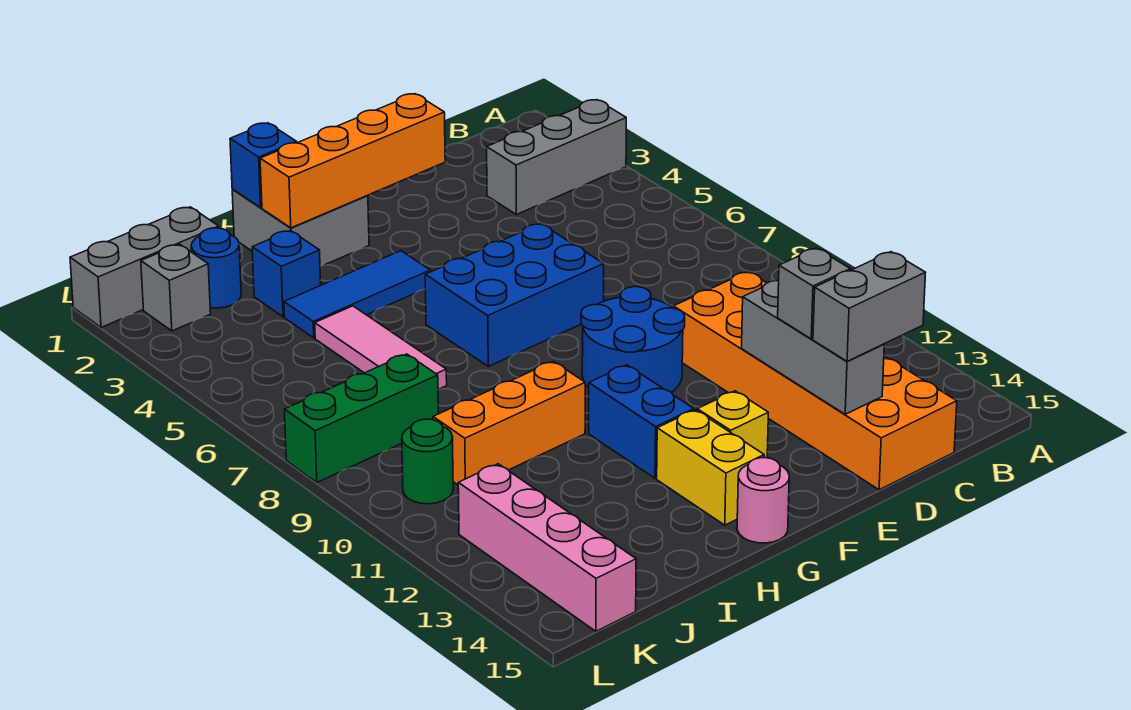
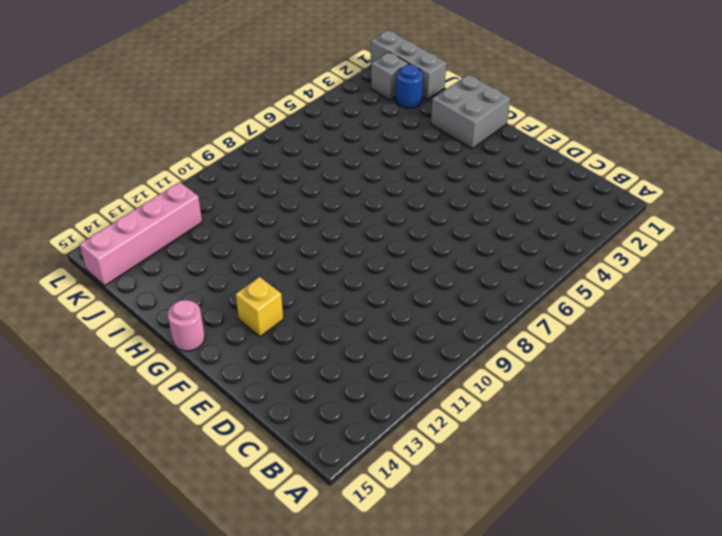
none -> grey 1x3 brick [487,100,626,215]
none -> orange 2x6 brick [673,272,957,490]
none -> blue 2x3 brick [425,224,604,366]

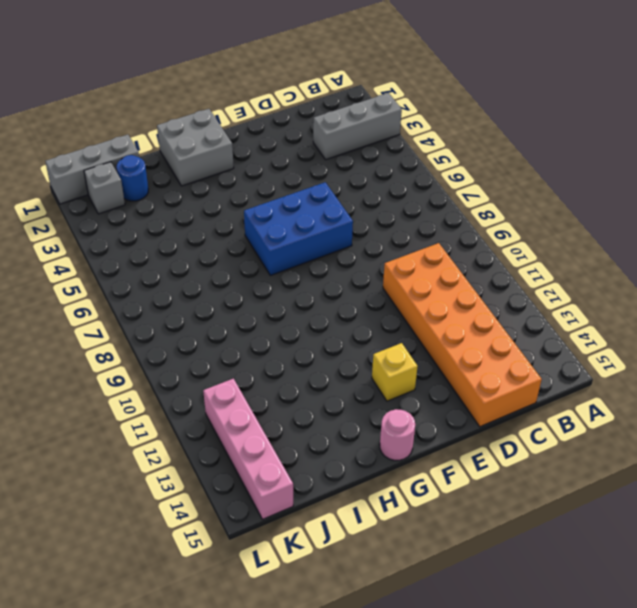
none -> blue 2x2 round brick [581,287,685,392]
none -> blue 1x3 tile [284,251,430,338]
none -> blue 1x2 brick [589,365,694,478]

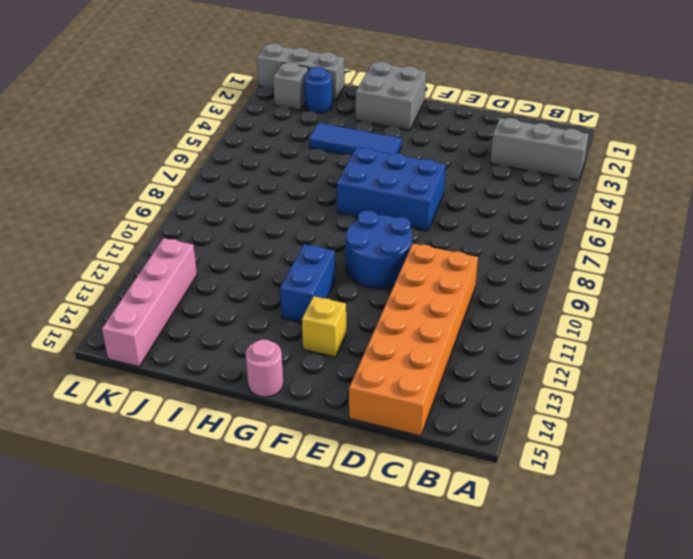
none -> yellow 1x2 brick [657,410,764,525]
none -> orange 1x3 brick [433,361,585,485]
none -> blue 1x1 brick [252,231,321,317]

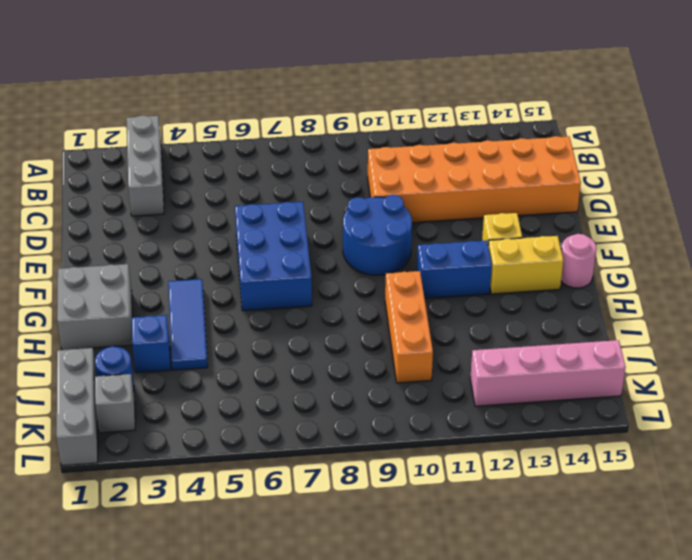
none -> pink 1x3 tile [315,306,447,390]
none -> green 1x3 brick [284,354,438,482]
none -> green 1x1 round brick [402,419,453,504]

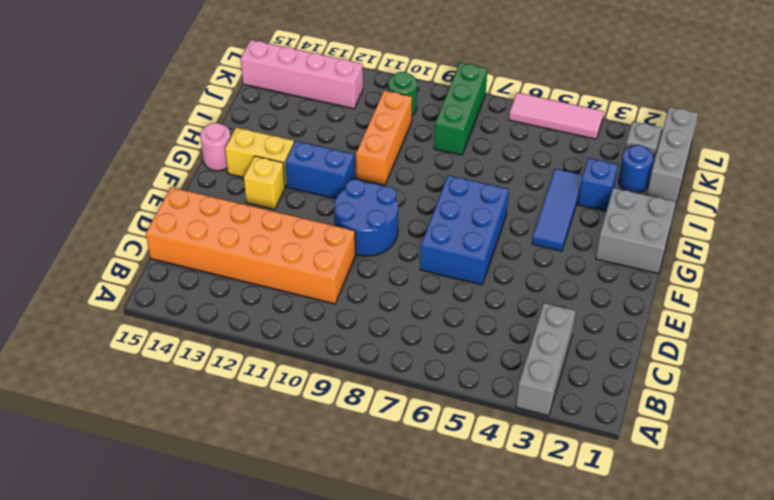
pink 1x3 tile [509,93,604,139] -> pink 1x3 tile moved to [315,306,447,390]
none -> grey 1x3 brick [742,280,884,414]
none -> orange 1x4 brick [260,94,445,228]
none -> blue 1x1 brick [230,123,297,208]

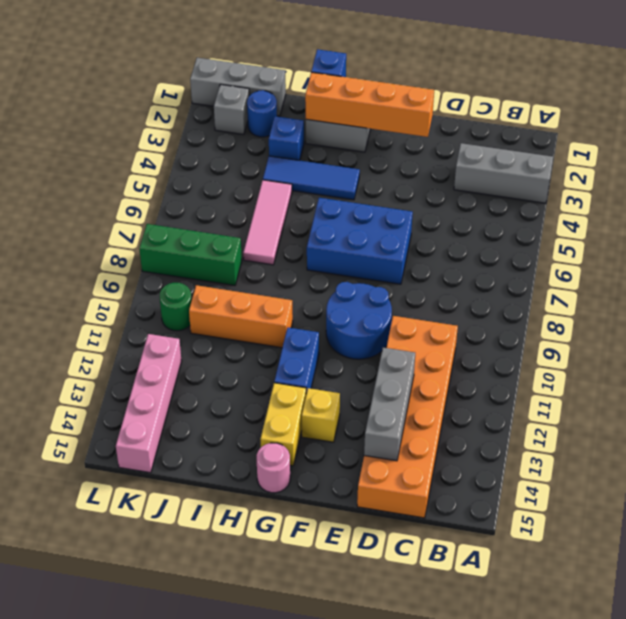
none -> grey 1x2 brick [813,252,926,361]
none -> grey 1x1 brick [778,248,850,339]

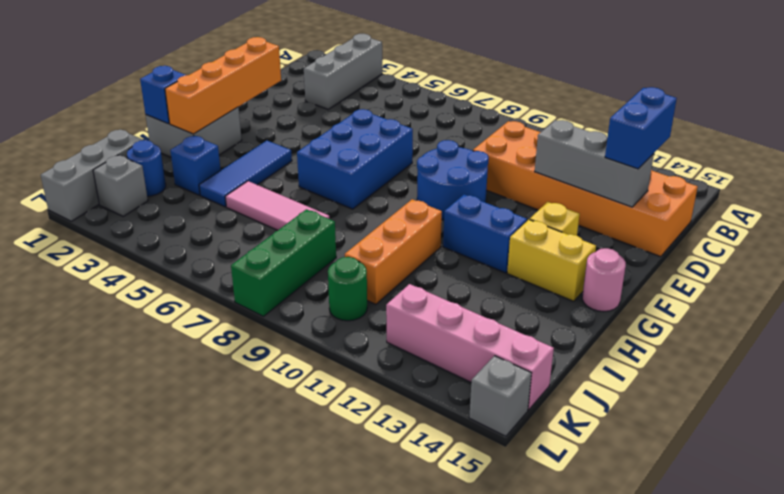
blue 1x2 brick [605,87,677,169] -> grey 1x2 brick [813,252,926,361]
grey 1x1 brick [469,356,531,436] -> grey 1x1 brick moved to [778,248,850,339]

